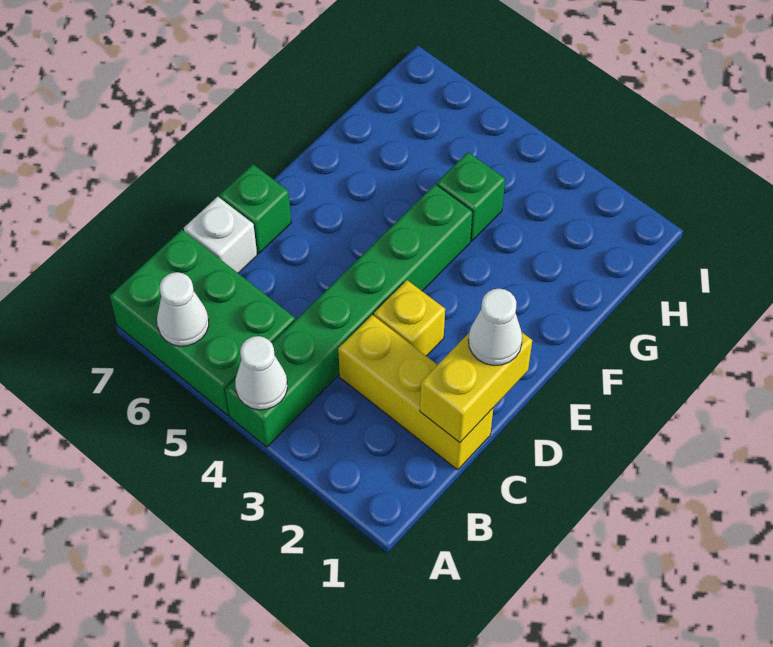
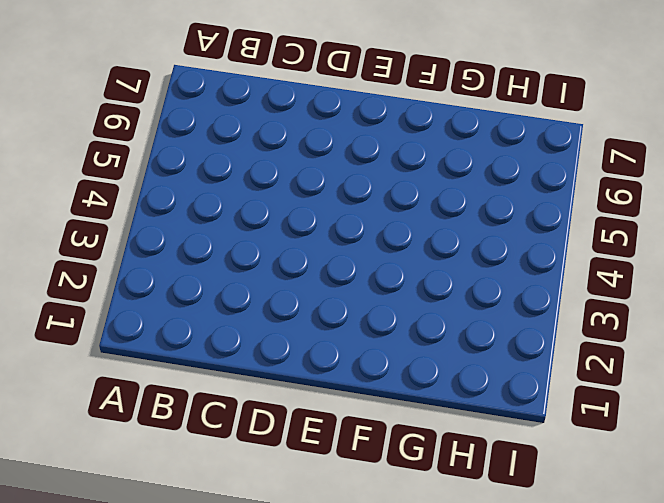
none -> green 1x6 brick [225,184,473,447]
none -> green 2x3 brick [110,230,295,415]

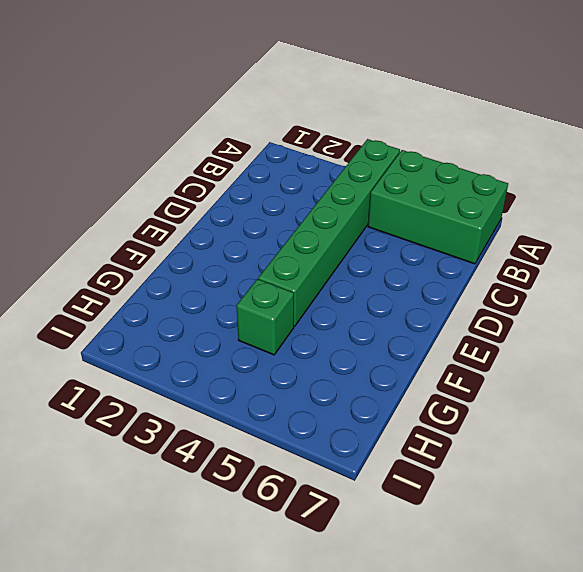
none -> yellow 1x3 brick [338,315,493,470]
none -> white 1x1 brick [184,197,257,273]

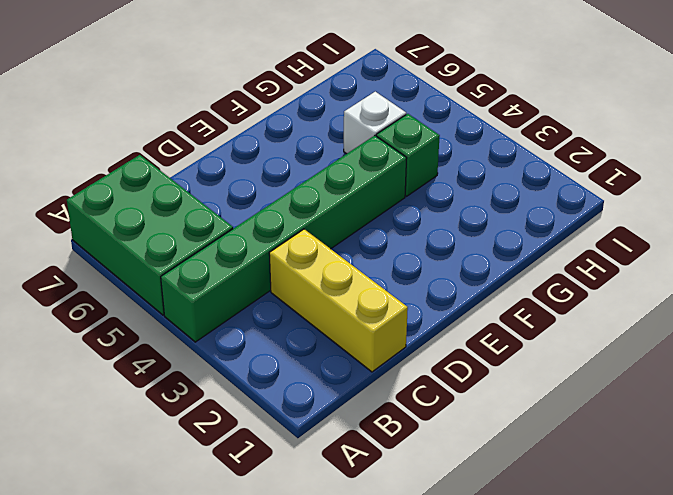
white 1x1 brick [344,92,406,154] -> white 1x1 brick moved to [184,197,257,273]
none -> yellow 1x1 brick [374,280,445,356]
none -> green 1x1 brick [220,164,291,254]

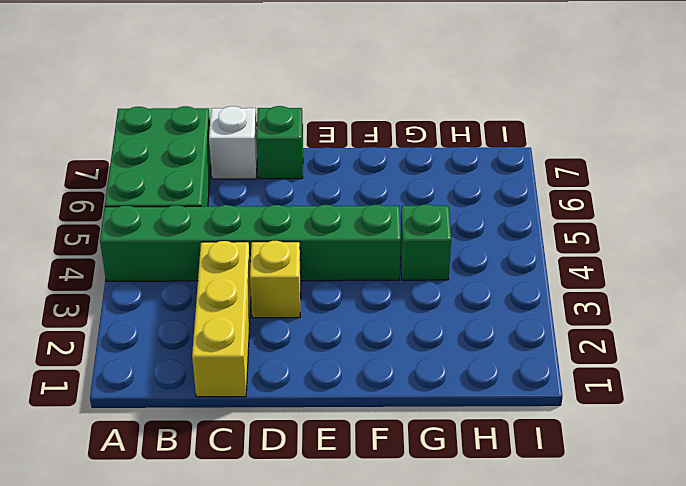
none -> white 1x1 cone [235,336,287,410]
none -> white 1x1 cone [157,272,209,346]

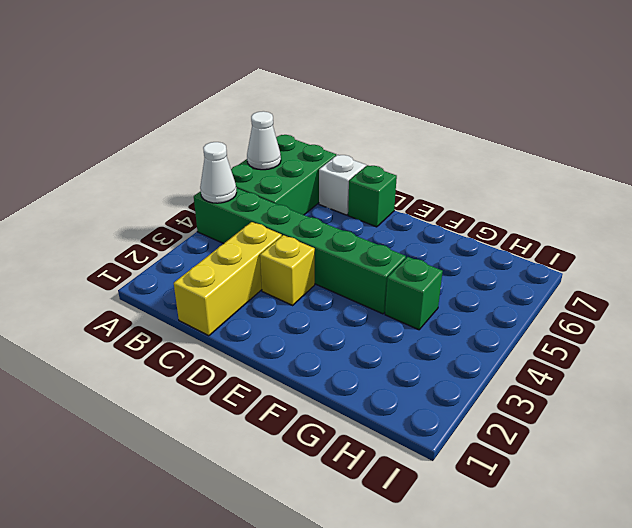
none -> yellow 1x2 brick [420,333,532,443]
none -> white 1x1 cone [468,289,522,365]

